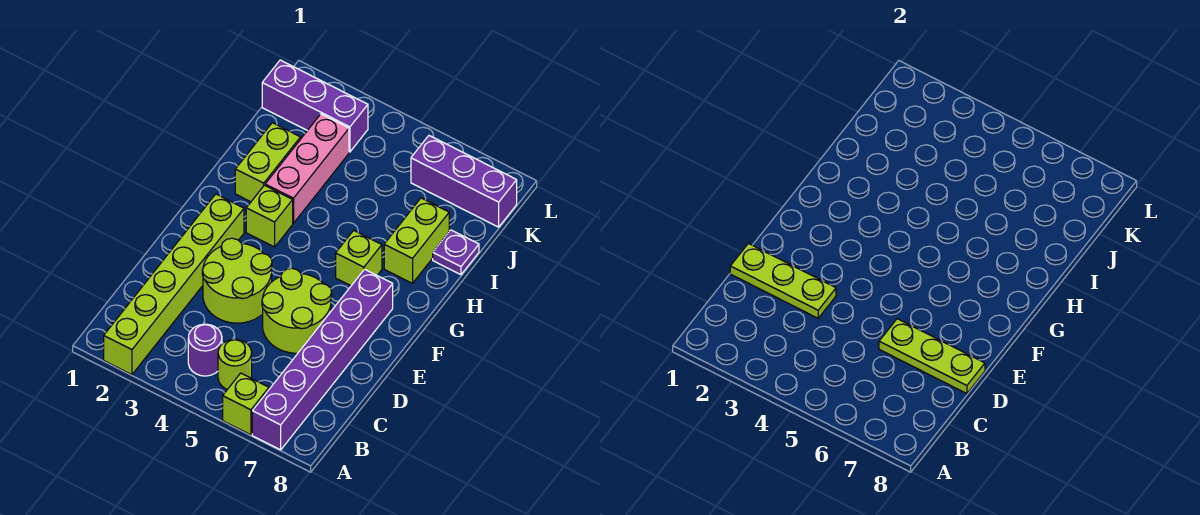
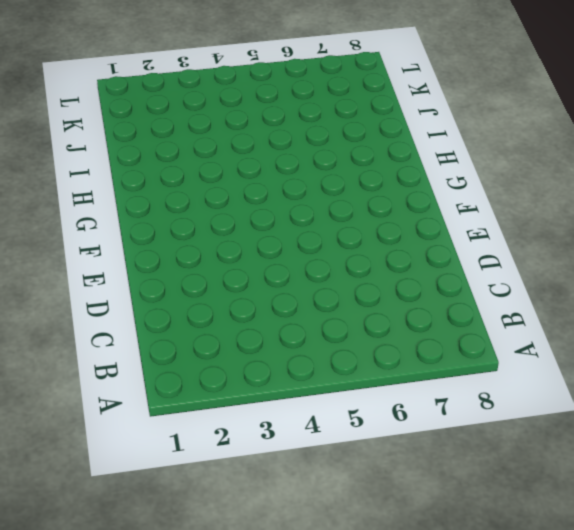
none -> lime 1x6 brick [104,194,244,375]
none -> lime 1x1 brick [223,373,269,435]
none -> purple 1x6 brick [252,269,393,450]

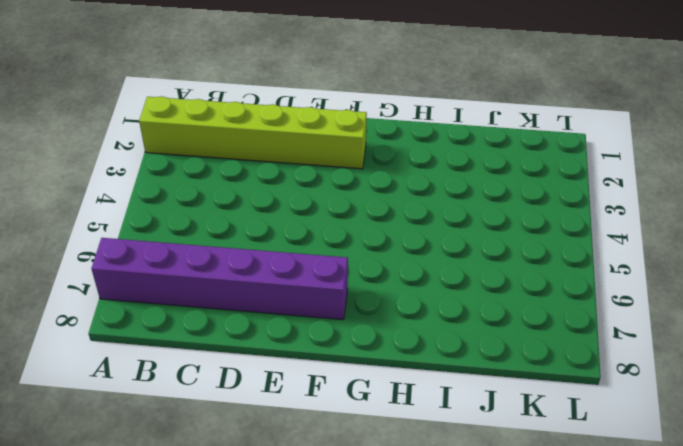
none -> lime 1x1 brick [223,373,269,435]
none -> purple 1x1 round brick [188,324,222,376]
none -> lime 1x1 round brick [218,339,252,390]

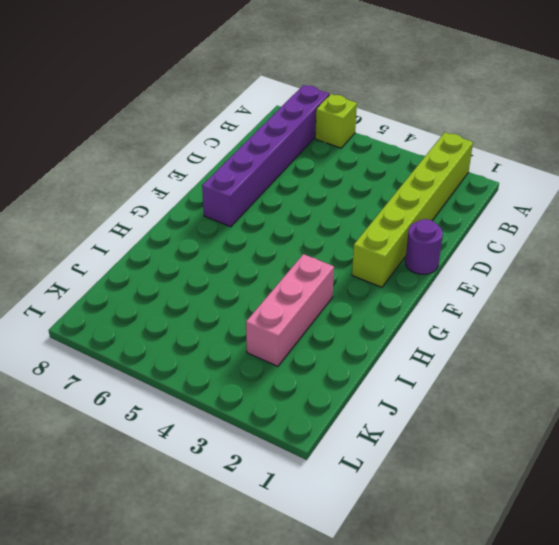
purple 1x1 round brick [405,219,443,274] -> purple 1x1 round brick moved to [188,324,222,376]
none -> lime 1x1 round brick [218,339,252,390]
none -> lime 2x2 round brick [202,238,272,323]
none -> lime 2x2 round brick [262,268,332,353]

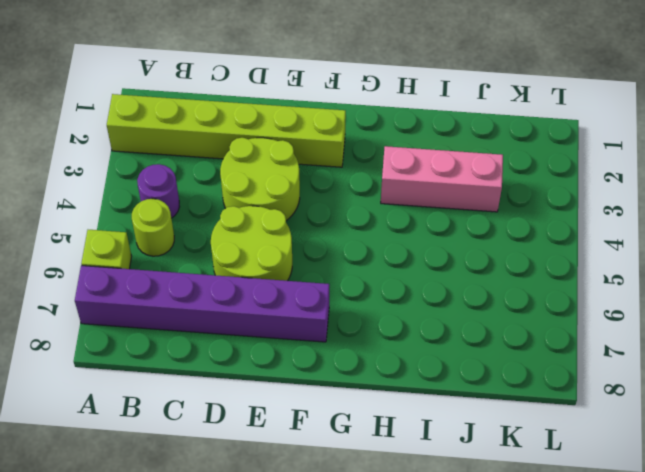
none -> lime 1x1 brick [246,185,293,247]
none -> lime 1x1 brick [336,230,382,286]
none -> lime 1x2 brick [235,123,301,202]

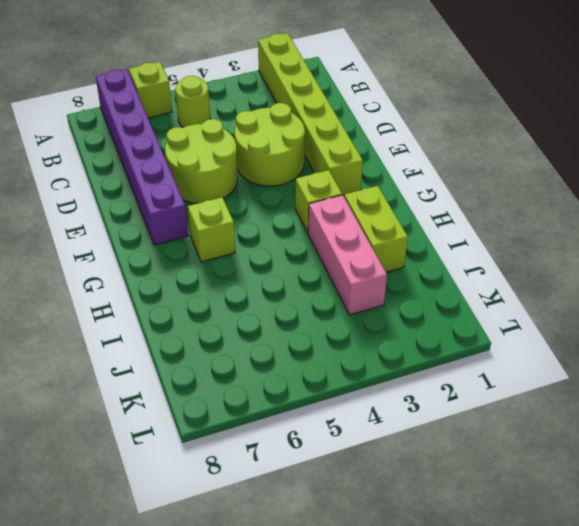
none -> purple 1x1 round brick [188,324,222,376]
none -> lime 1x2 brick [384,198,449,283]
none -> purple 1x1 plate [433,230,479,275]

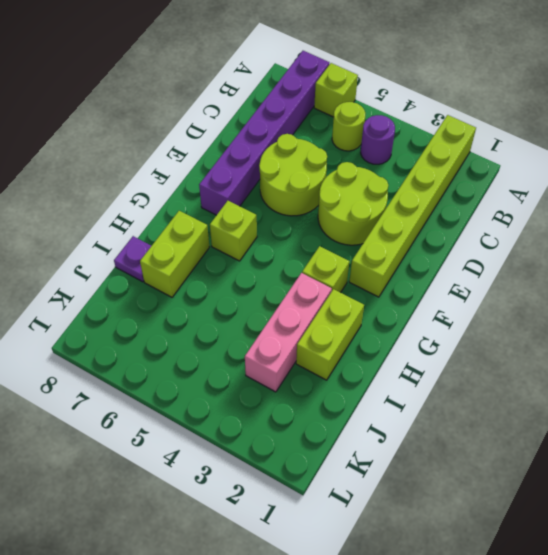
none -> purple 1x3 brick [262,60,368,152]
none -> purple 1x3 brick [411,136,517,227]
none -> lime 1x3 plate [730,244,836,318]

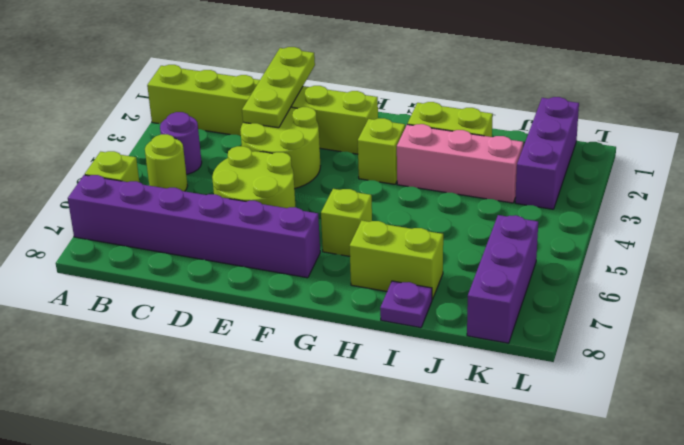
none -> lime 1x3 plate [879,319,985,394]

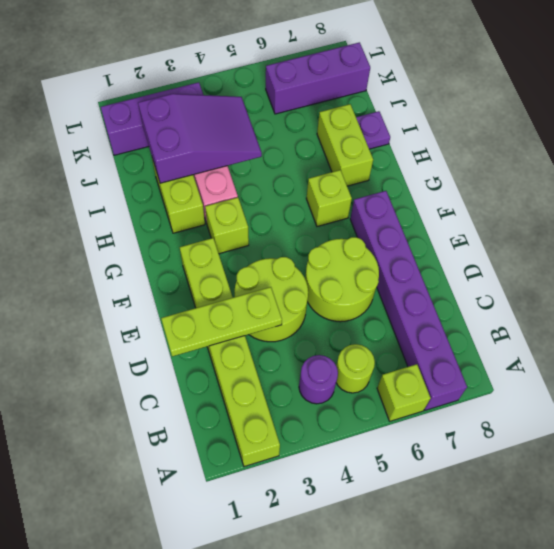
purple 2x3 slope [138,94,262,183] -> none
none -> lime 1x3 plate [879,319,985,394]

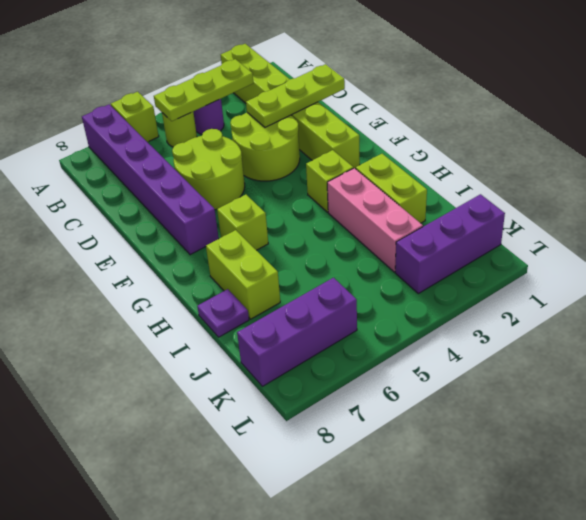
lime 1x3 plate [154,59,253,121] -> lime 1x3 plate moved to [879,319,985,394]

